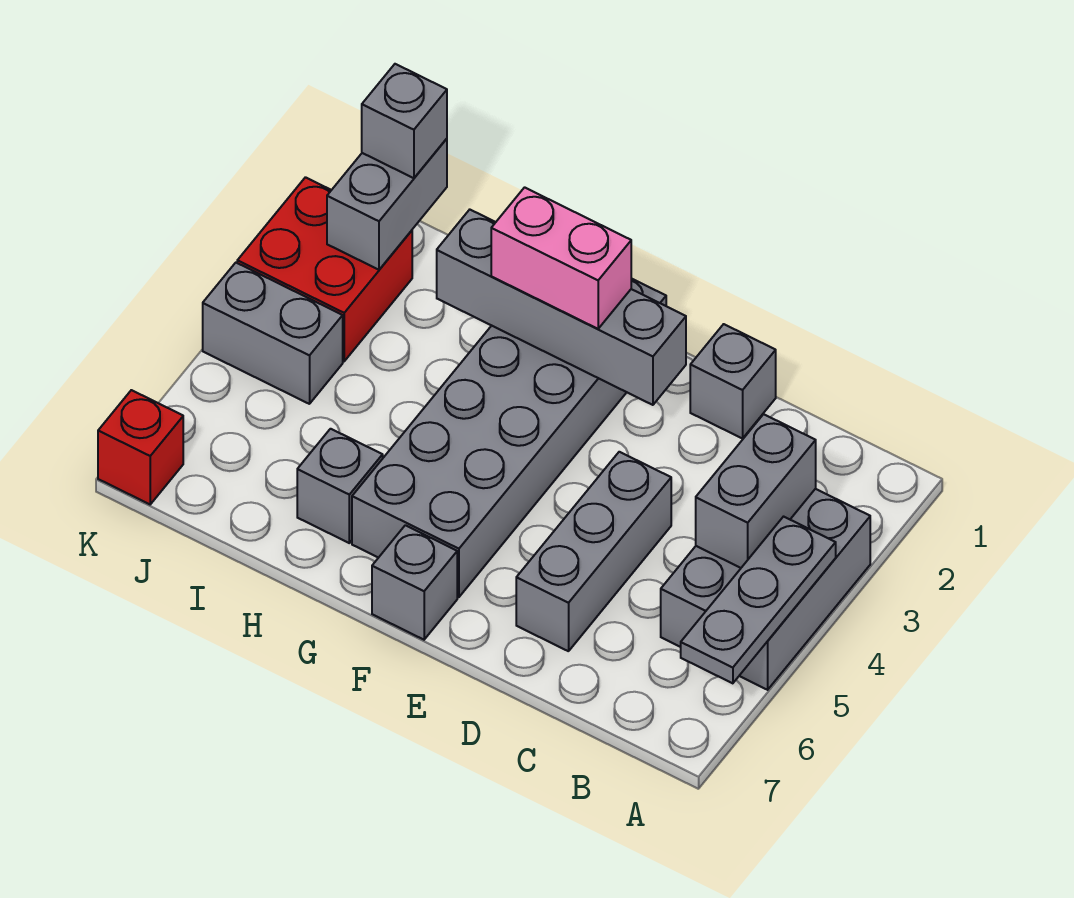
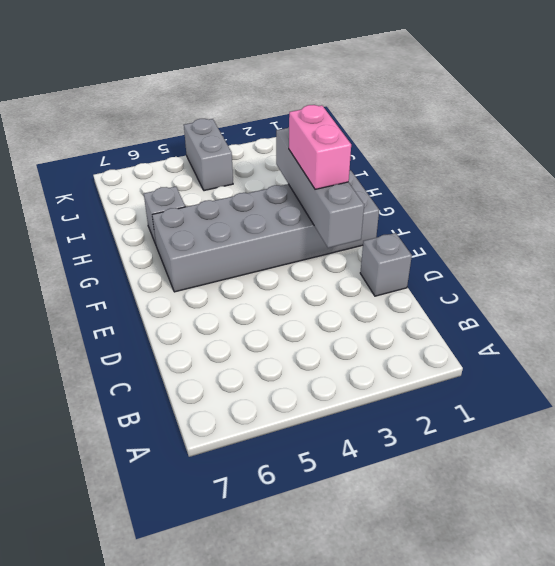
none -> grey 2x3 brick [661,489,870,690]
none -> grey 1x3 brick [516,452,671,651]
none -> grey 1x1 brick [372,525,457,640]

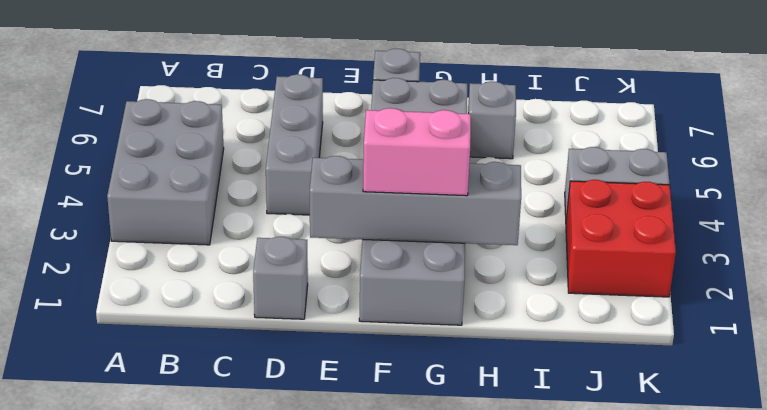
none -> red 1x1 brick [98,390,183,504]
none -> grey 1x3 plate [681,517,836,683]
none -> grey 1x2 brick [696,414,816,568]

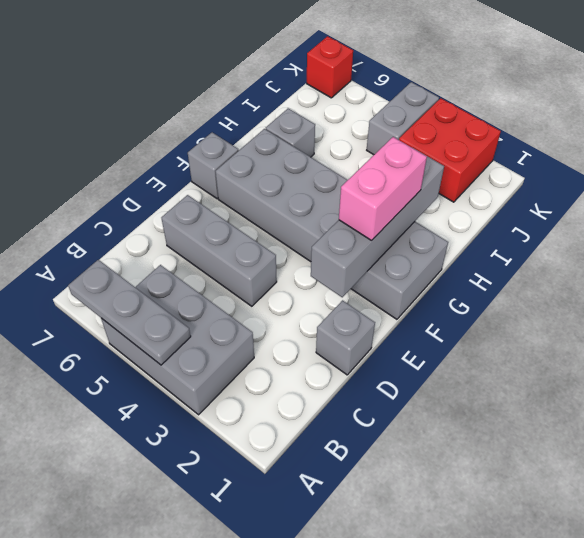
none -> grey 1x2 brick [696,414,816,568]
none -> grey 1x2 brick [327,139,447,270]
none -> grey 1x1 brick [362,64,447,178]

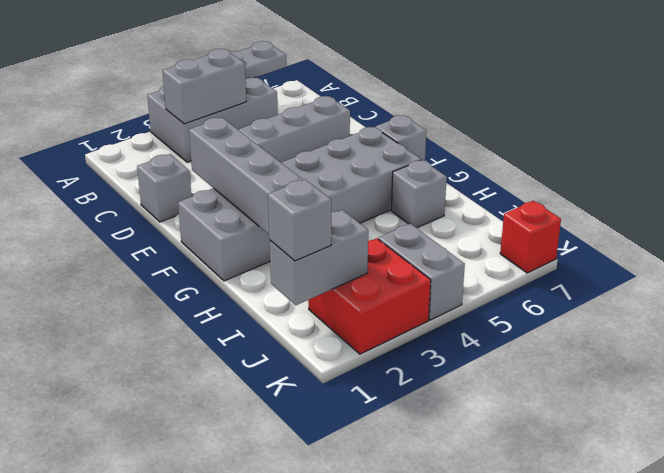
none -> pink 1x2 brick [491,187,631,329]

